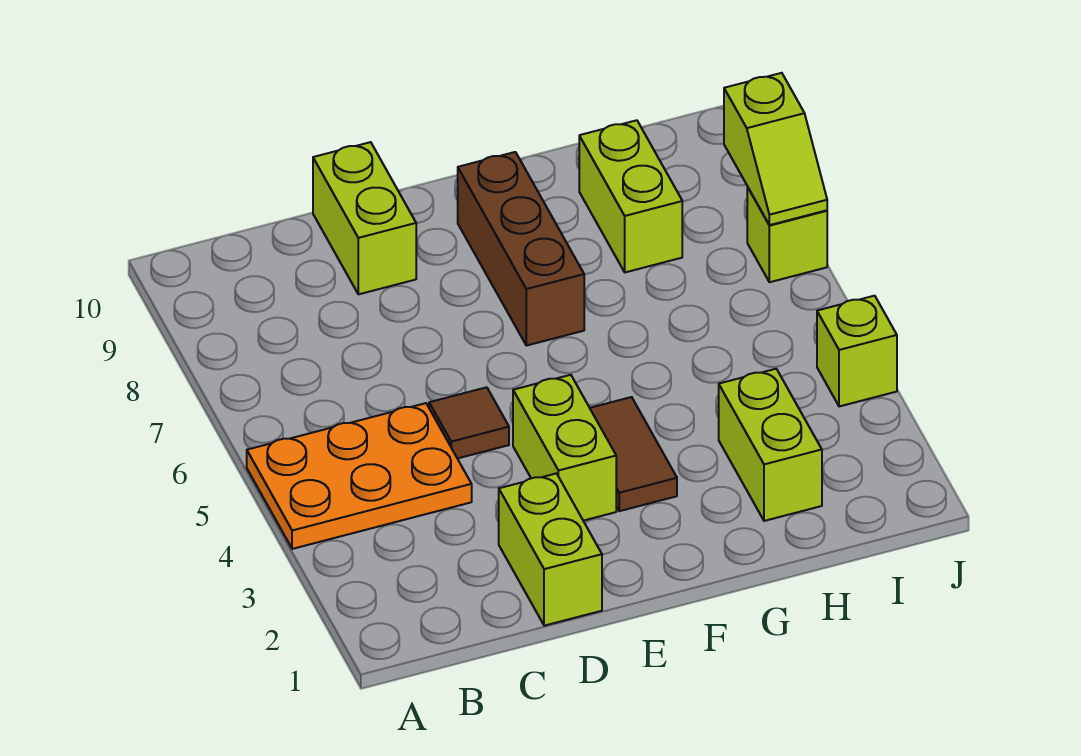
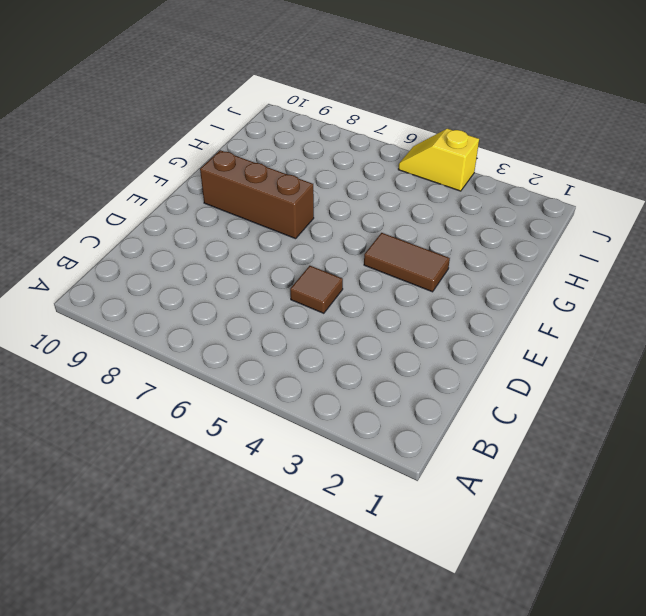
yellow 1x2 slope [398,129,479,191] -> lime 1x1 brick [817,296,897,407]
none -> orange 2x3 plate [247,403,472,549]
none -> lime 1x2 brick [499,473,602,626]
none -> lime 1x2 brick [313,142,416,294]

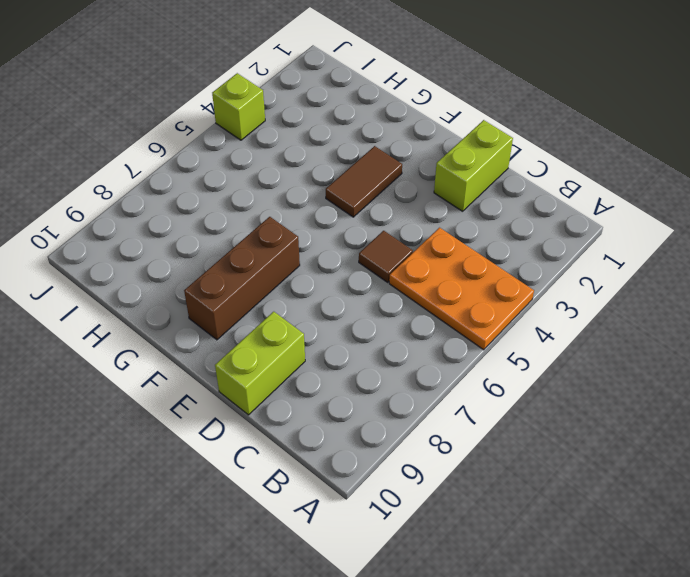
none -> lime 1x2 brick [513,375,616,521]
none -> lime 1x2 brick [719,369,822,521]
none -> lime 1x2 brick [579,120,682,272]

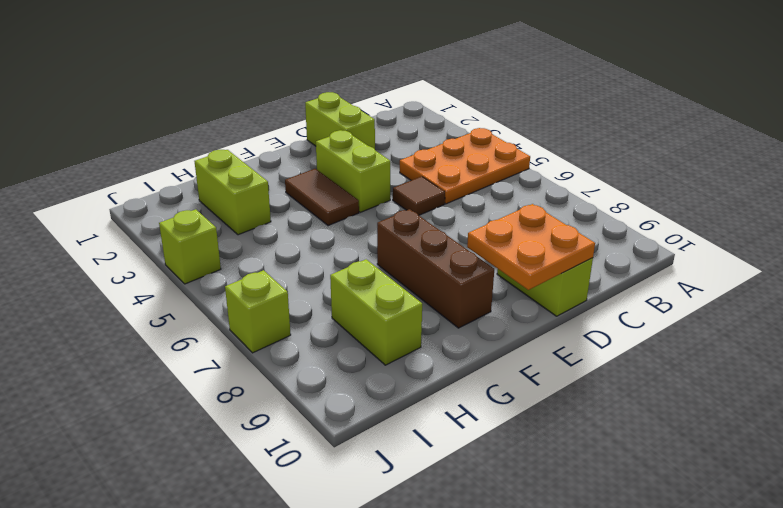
orange 2x2 plate [467,204,595,290] -> none
none -> lime 1x2 slope [724,73,827,225]

